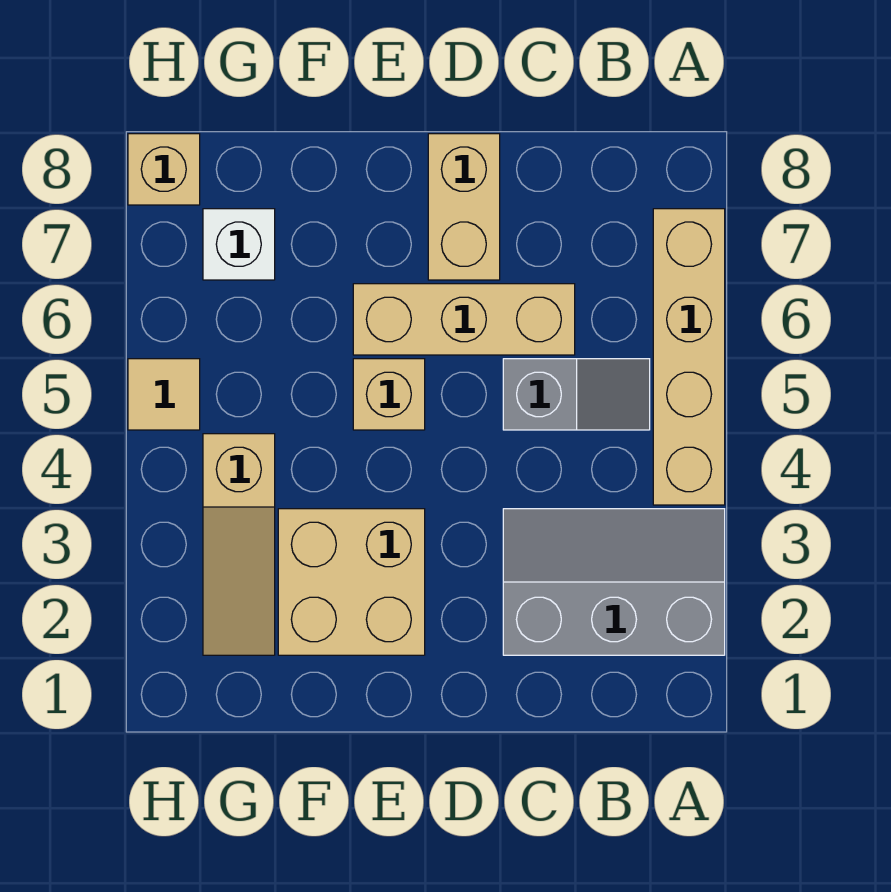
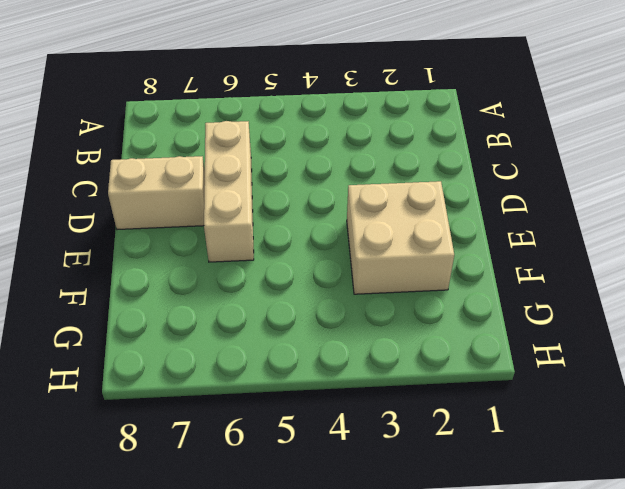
none -> grey 2x3 slope [503,509,725,655]
none -> tan 1x4 brick [653,209,725,505]

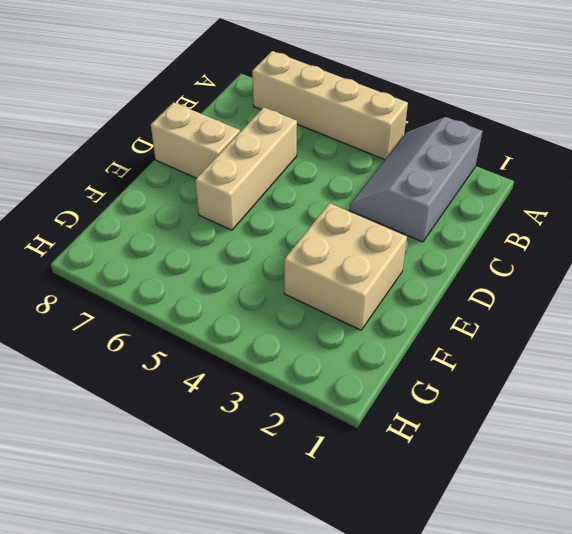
none -> grey 1x2 slope [503,359,650,430]
none -> tan 1x1 brick [353,359,425,430]

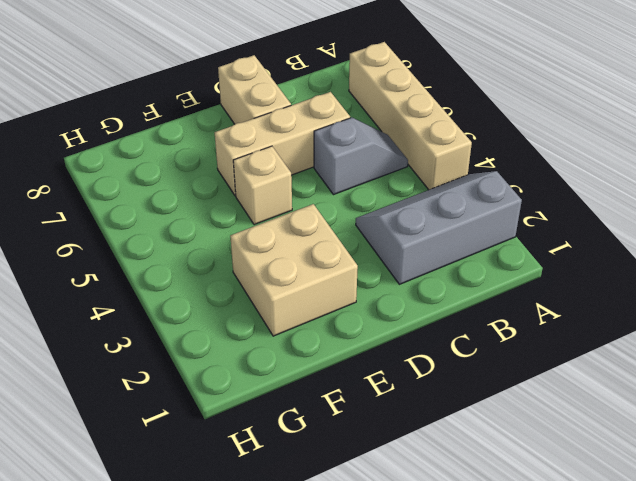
none -> tan 1x3 slope [203,434,275,655]
none -> white 1x1 brick [203,209,275,280]

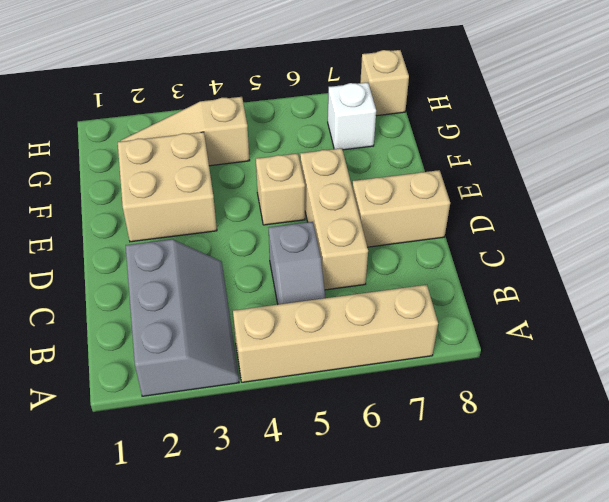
none -> tan 1x1 tile [128,359,200,430]

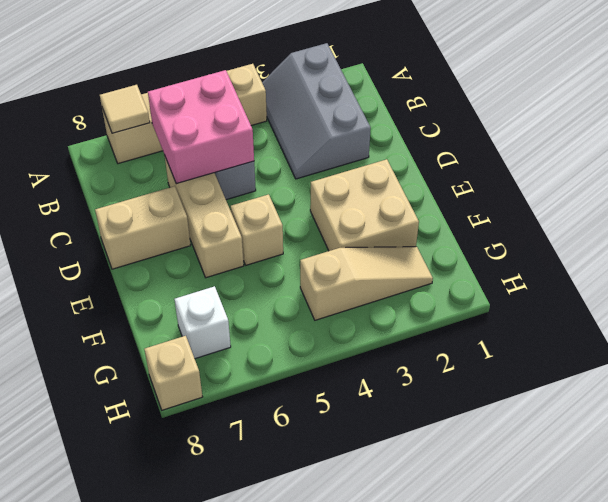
tan 1x1 tile [100,85,150,133] -> tan 1x1 tile moved to [128,359,200,430]
pink 2x2 brick [148,70,254,184] -> none

